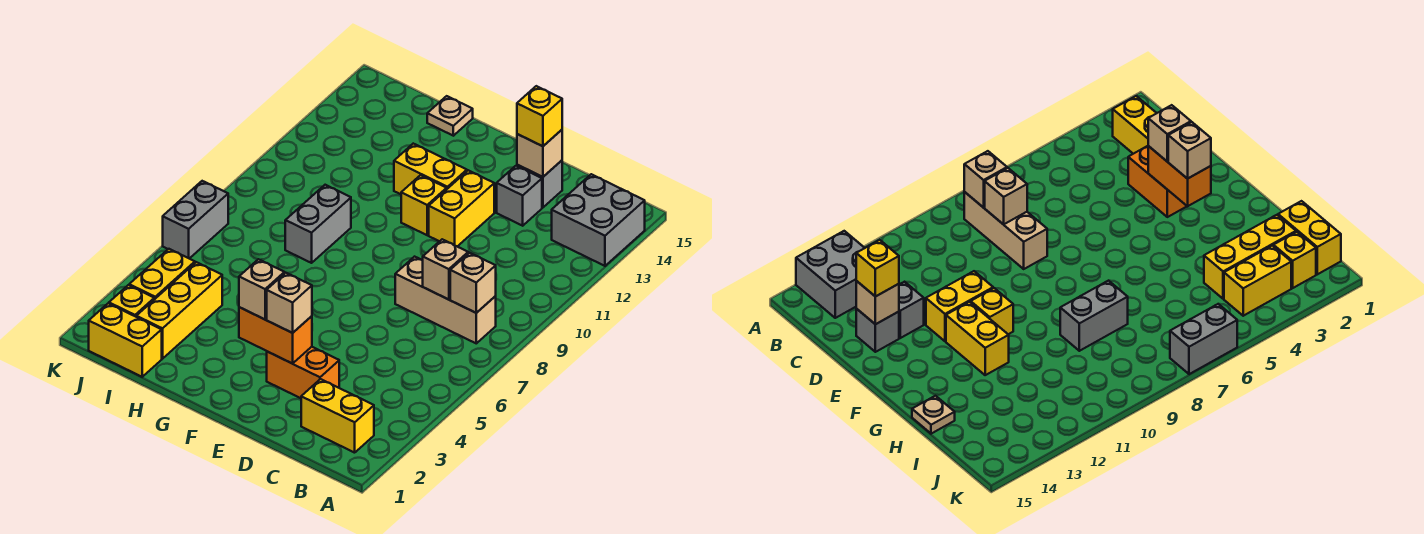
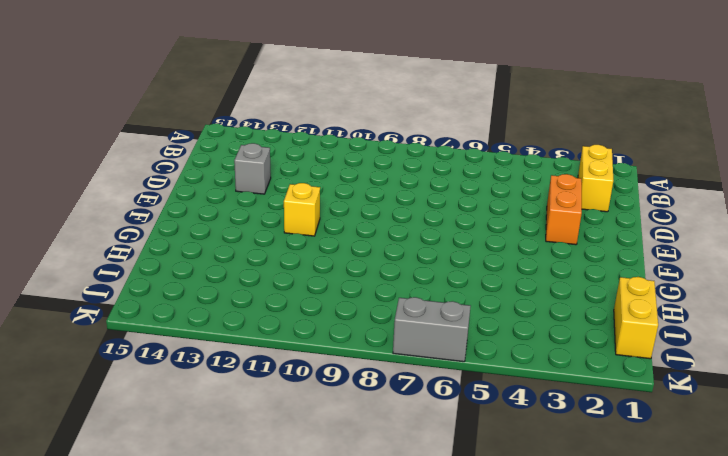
none -> grey 2x2 brick [552,174,645,266]
none -> tan 1x3 brick [395,257,496,343]
none -> grey 1x1 brick [517,161,562,208]

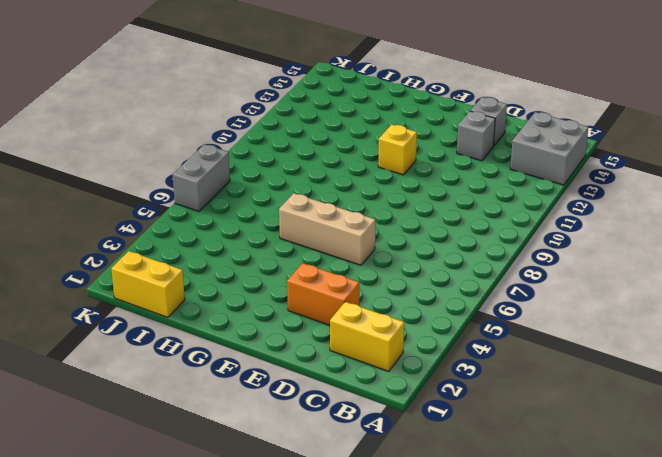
tan 1x3 brick [279,193,375,265] -> tan 1x3 brick moved to [395,257,496,343]
none -> yellow 1x2 brick [429,170,494,246]
none -> yellow 1x2 brick [394,144,467,194]
none -> grey 1x2 brick [285,185,351,263]

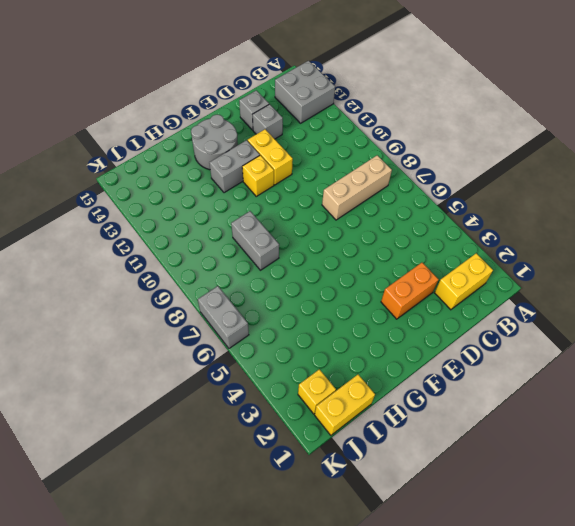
grey 1x2 brick [209,140,260,193] -> yellow 1x2 brick [394,144,467,194]
grey 2x2 round brick [191,115,238,170] -> none
none -> tan 1x1 plate [427,96,473,136]
none -> yellow 1x3 brick [136,262,222,359]
none -> yellow 1x2 brick [129,249,195,299]

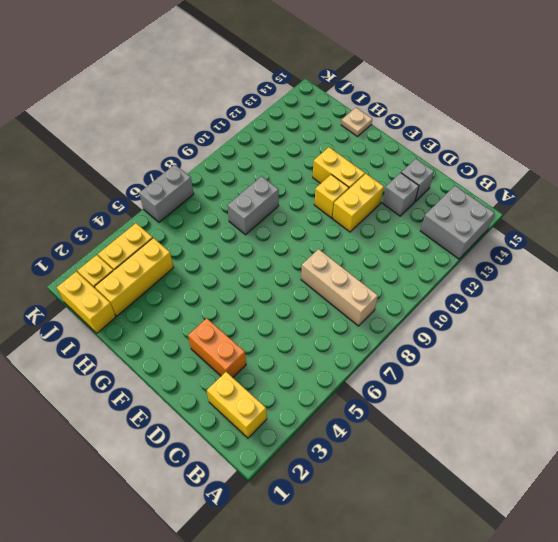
none -> tan 1x1 brick [450,253,496,313]
none -> tan 1x1 brick [423,239,468,300]
none -> tan 1x1 brick [517,130,562,177]

